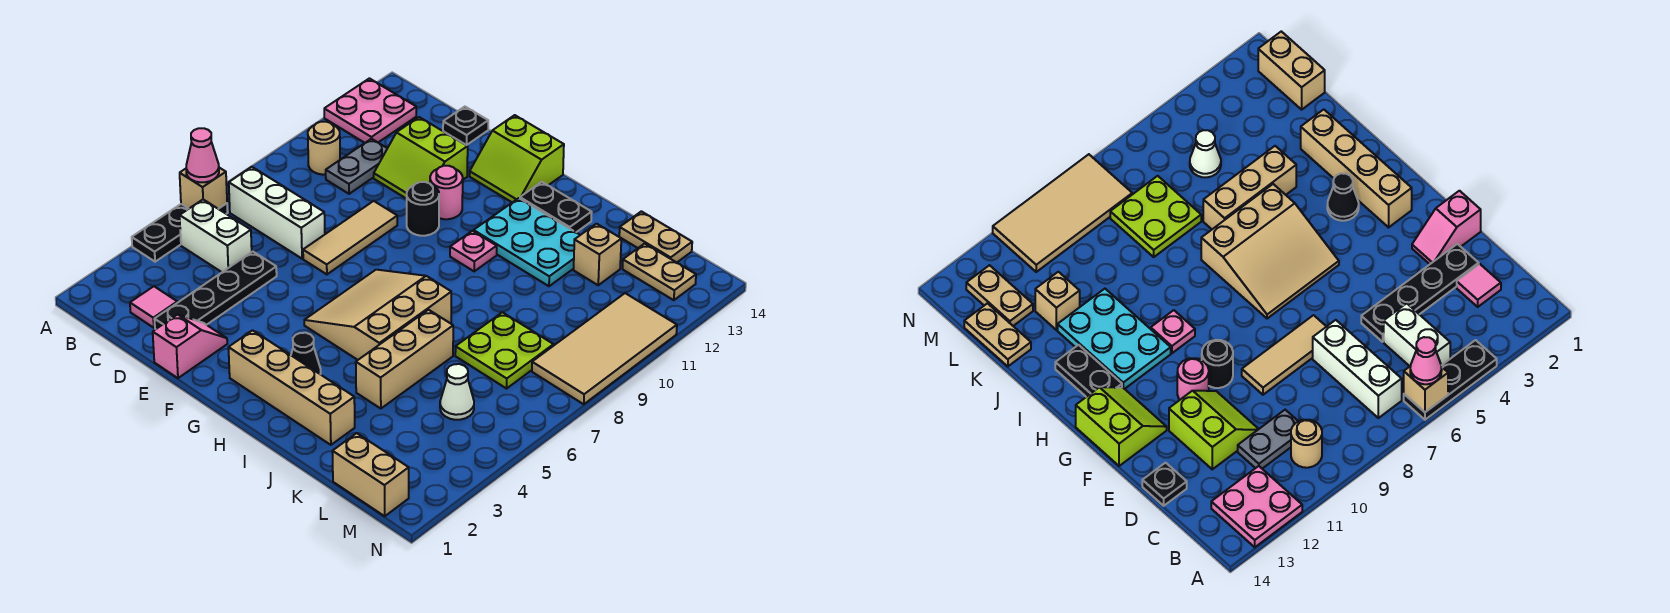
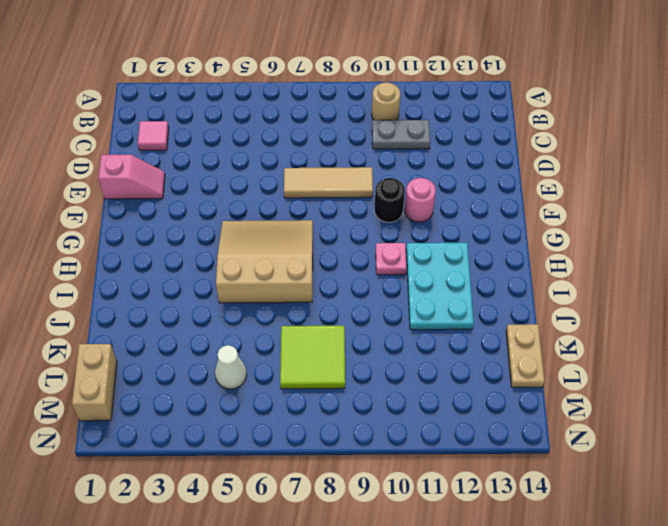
lime 2x2 tile [280,326,345,389] -> lime 2x2 plate [455,312,554,389]
none -> black 1x3 plate [132,203,228,262]
none -> pink 2x2 plate [324,78,416,143]
none -> white 1x2 brick [180,200,252,272]
none -> white 1x3 brick [229,167,325,259]

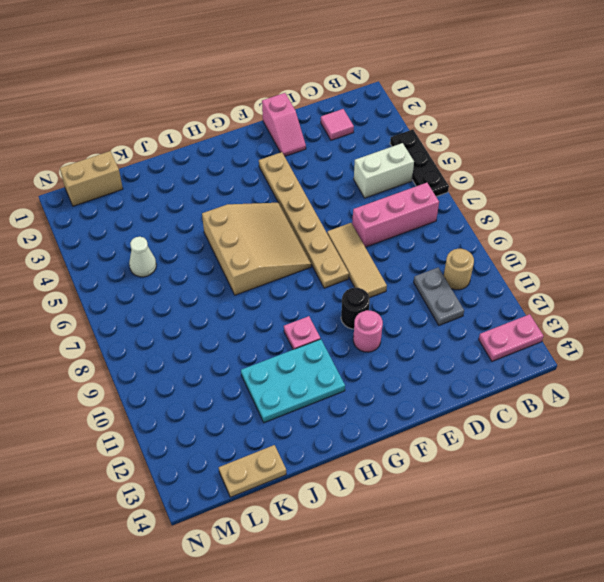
pink 1x2 plate [479,314,544,361] -> pink 2x2 plate [324,78,416,143]
pink 1x3 brick [352,183,439,247] -> white 1x3 brick [229,167,325,259]
tan 1x6 plate [259,152,349,288] -> none
none -> black 1x4 plate [155,252,277,329]
none -> lime 2x2 slope [374,117,468,199]
none -> black 1x1 plate [443,107,488,145]
none -> lime 2x2 slope [470,115,564,202]

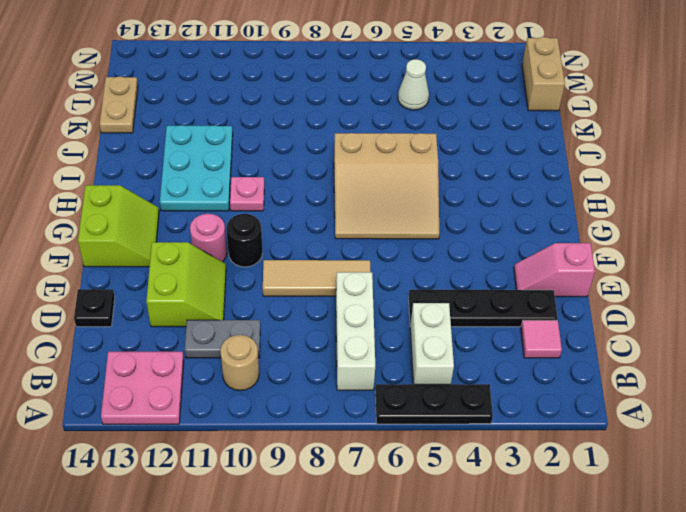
none -> tan 1x4 brick [228,330,355,445]
none -> black 1x1 cone [291,333,321,374]
none -> black 1x2 plate [520,182,592,232]
none -> tan 1x3 brick [356,310,453,409]

